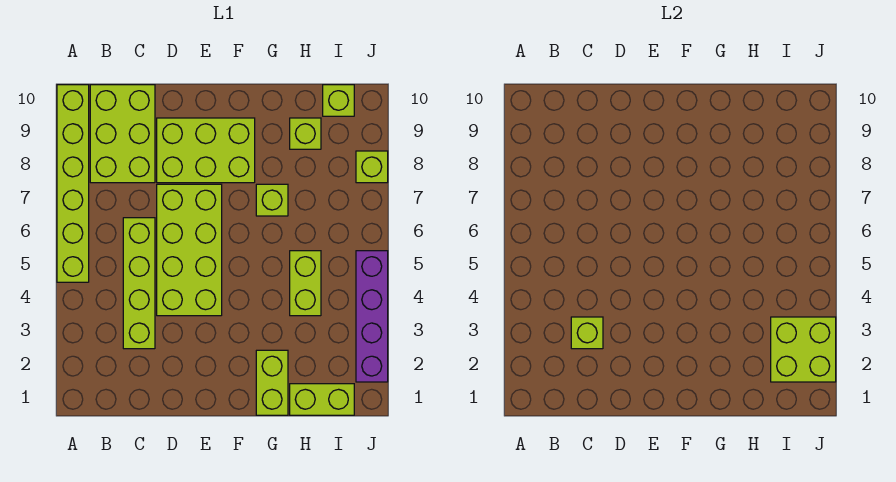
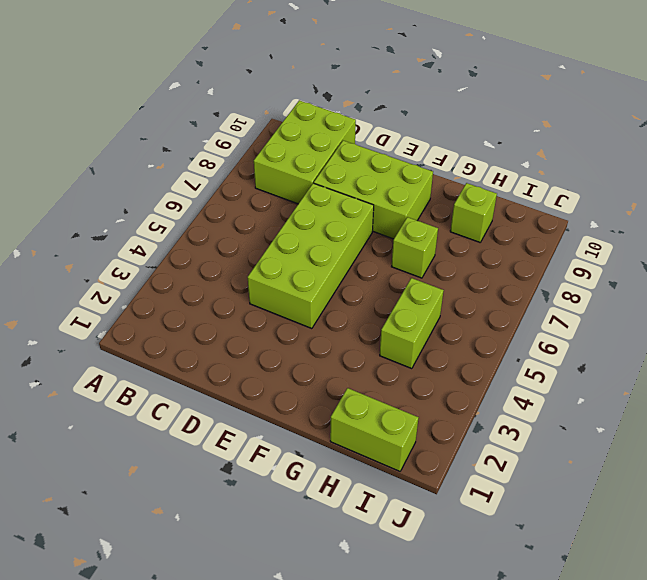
none -> lime 1x6 brick [57,85,89,282]
none -> lime 1x4 brick [123,218,155,349]
none -> lime 1x2 brick [256,350,288,415]

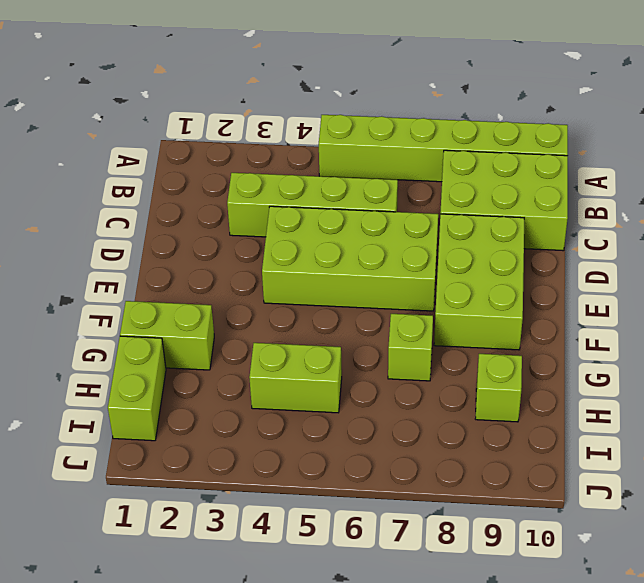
none -> lime 1x1 brick [323,85,354,116]
none -> purple 1x4 brick [356,251,388,382]
none -> lime 1x1 brick [356,151,388,183]

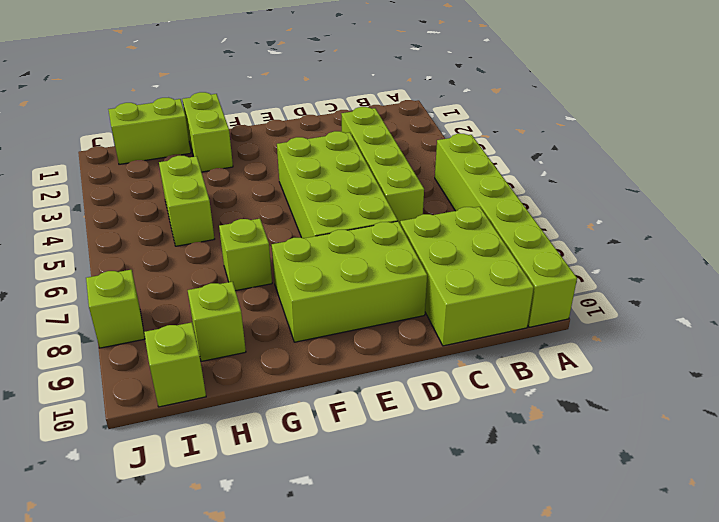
none -> purple 1x4 brick [356,251,388,382]
none -> lime 1x1 brick [571,317,603,349]
none -> lime 2x2 brick [771,317,836,382]

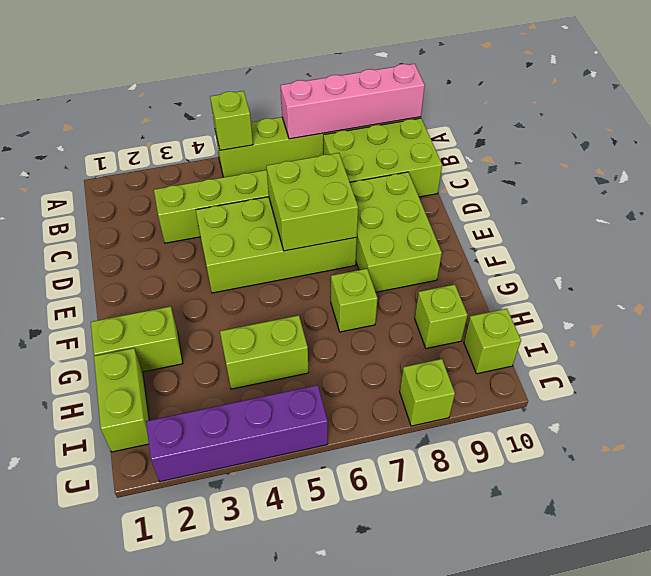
lime 1x1 brick [210,91,253,150] -> lime 1x1 brick moved to [571,317,603,349]
pink 1x4 brick [280,64,425,139] -> none
lime 2x2 brick [266,153,358,251] -> lime 2x2 brick moved to [771,317,836,382]

